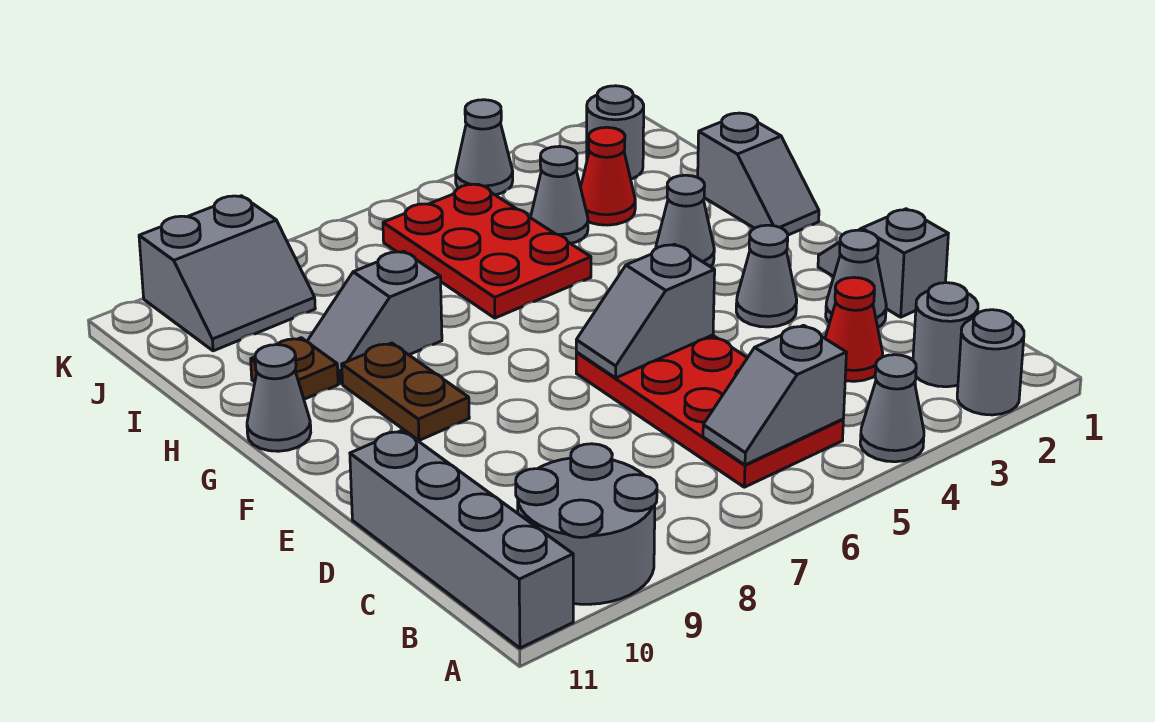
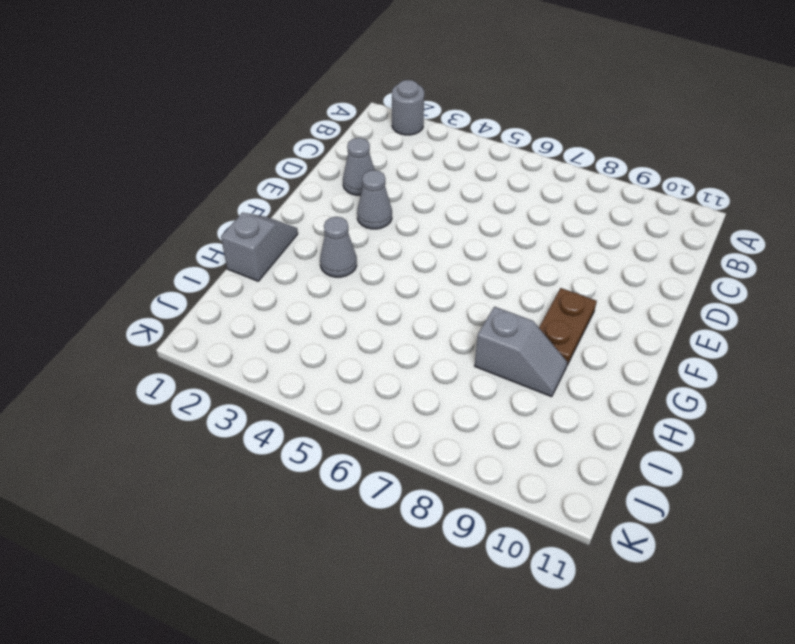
none -> grey 1x1 cone [860,355,924,462]
none -> grey 2x2 round brick [516,444,657,604]
none -> grey 1x4 brick [350,430,573,648]

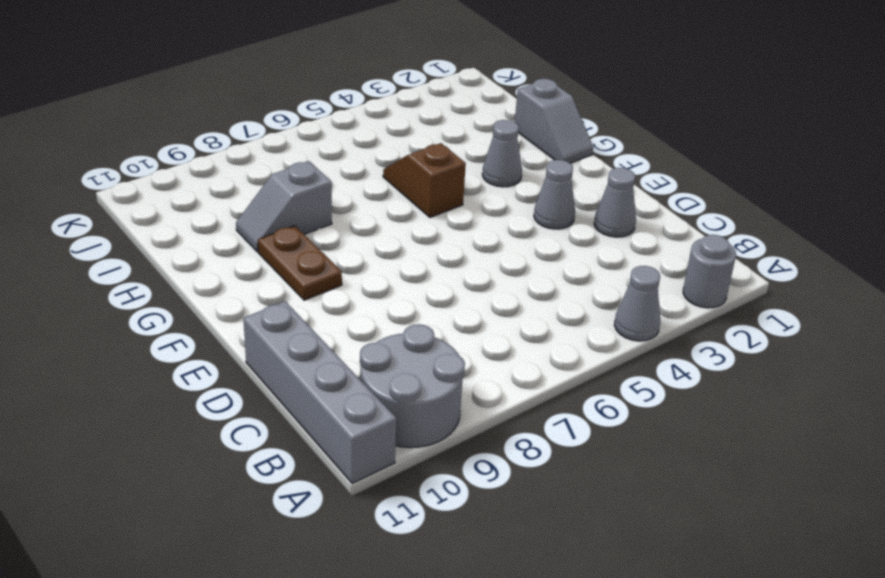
brown 1x2 slope [383,143,466,218] -> red 2x3 plate [383,184,591,318]
none -> grey 1x1 round brick [913,283,978,387]
none -> red 2x4 plate [576,335,843,487]
none -> red 1x1 cone [825,277,883,381]

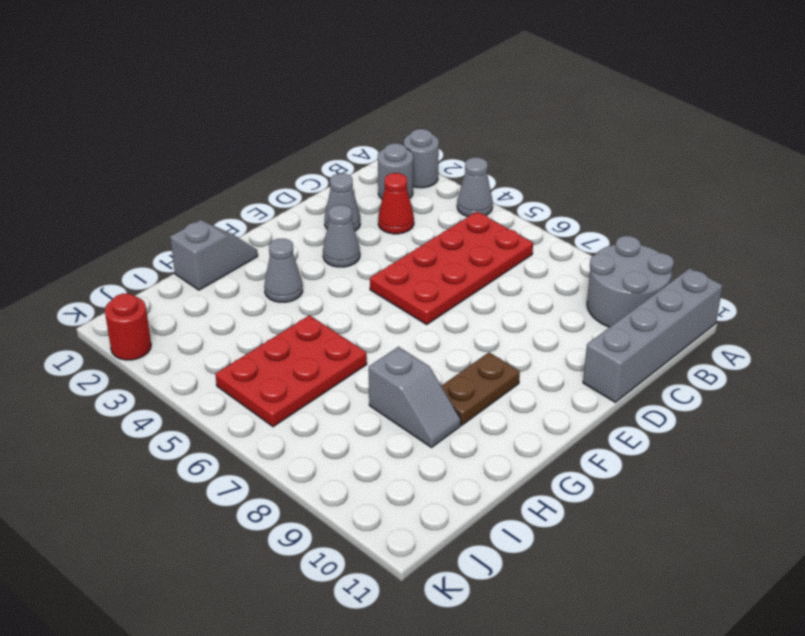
red 1x1 round brick [105,294,151,360] -> none
none -> grey 1x2 slope [818,209,948,317]
none -> grey 1x1 cone [247,345,311,451]
none -> brown 1x1 plate [251,338,338,399]

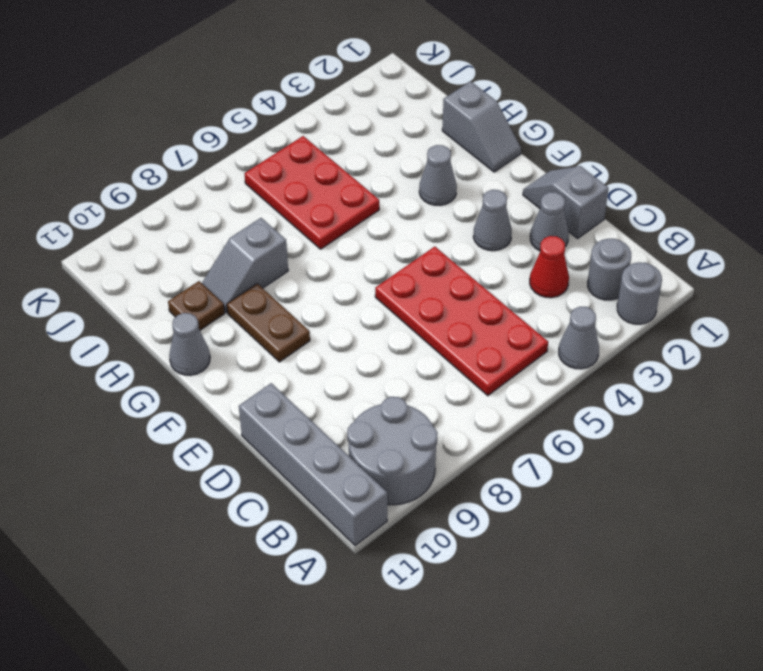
none -> red 1x1 cone [581,127,635,225]
none -> grey 1x1 cone [531,146,588,244]
none -> grey 1x1 round brick [587,86,644,179]

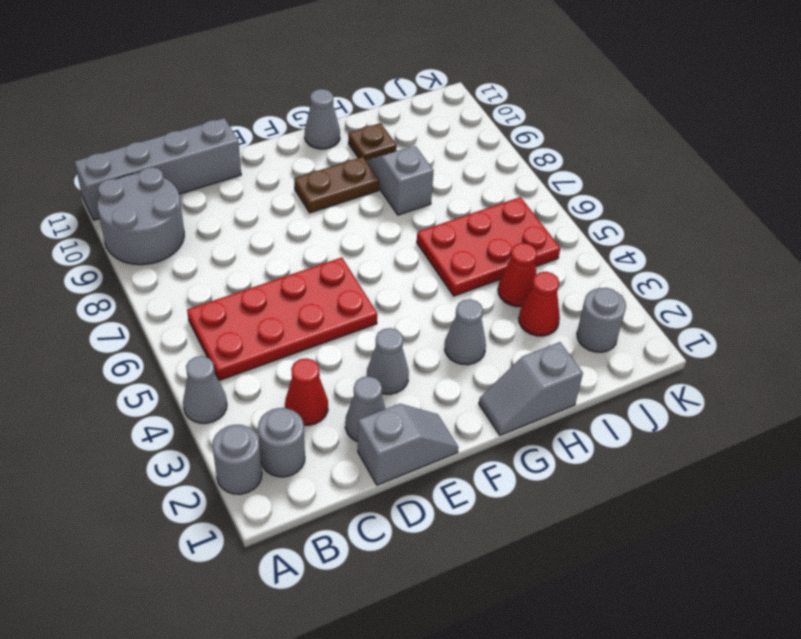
red 1x1 cone [498,243,537,307] -> grey 1x1 cone [531,146,588,244]
none -> grey 2x2 slope [139,196,315,351]
none -> grey 1x1 cone [456,100,513,195]
none -> grey 1x2 slope [703,325,847,465]

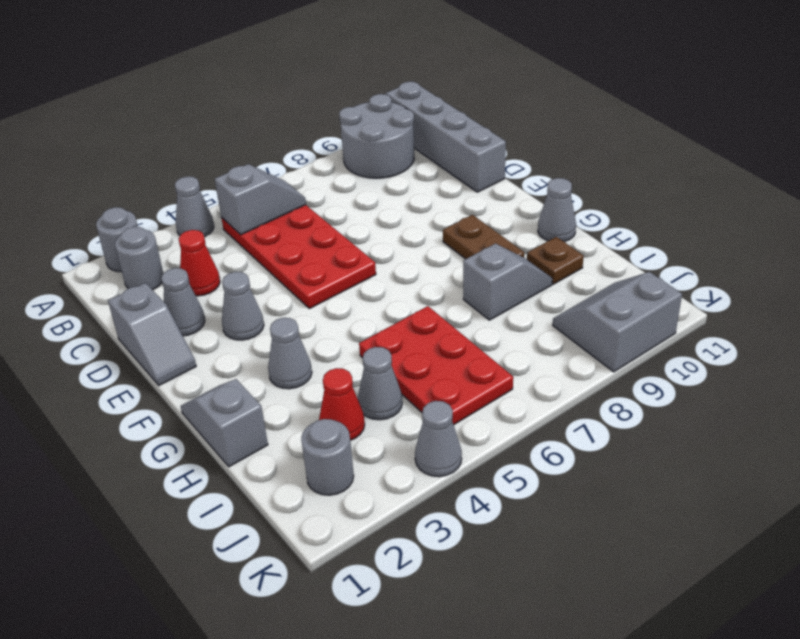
none -> grey 1x2 slope [576,244,715,378]

